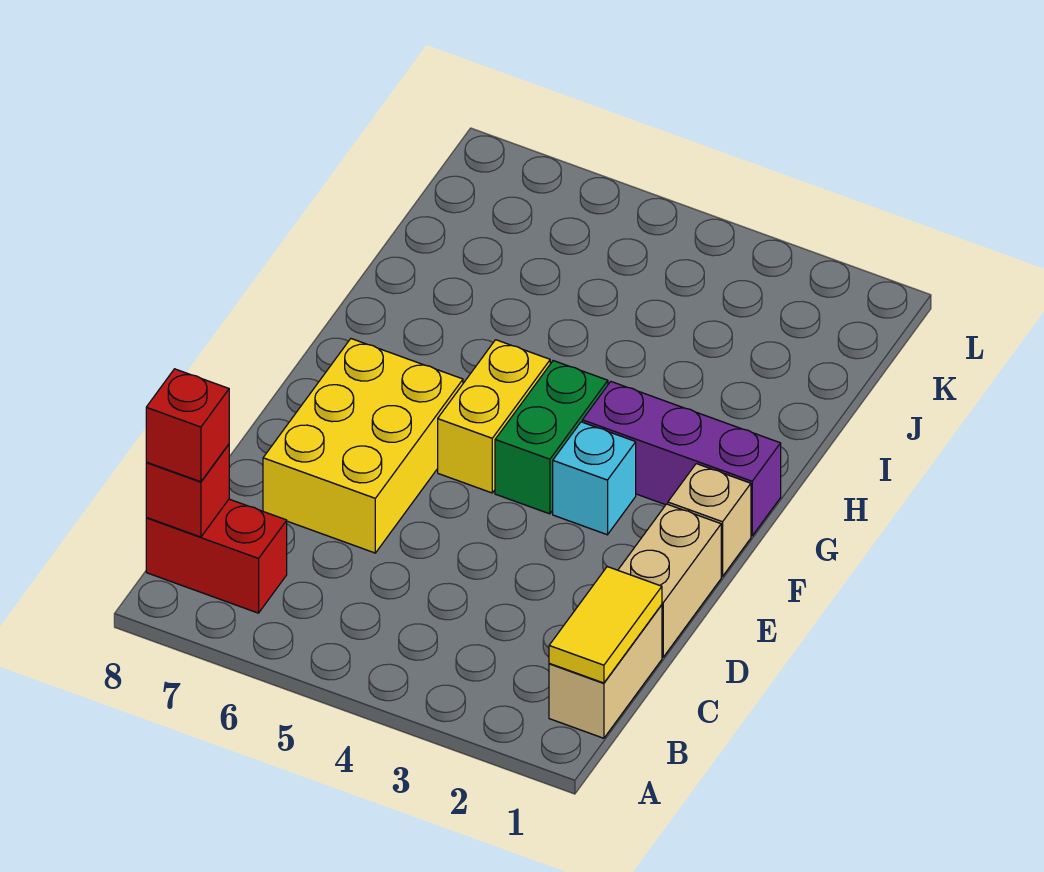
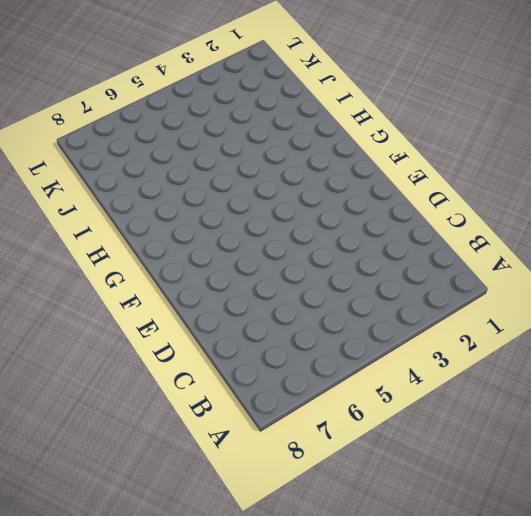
none -> tan 1x2 brick [549,605,662,738]
none -> red 1x2 brick [146,499,287,613]
none -> tan 1x2 brick [618,504,721,657]

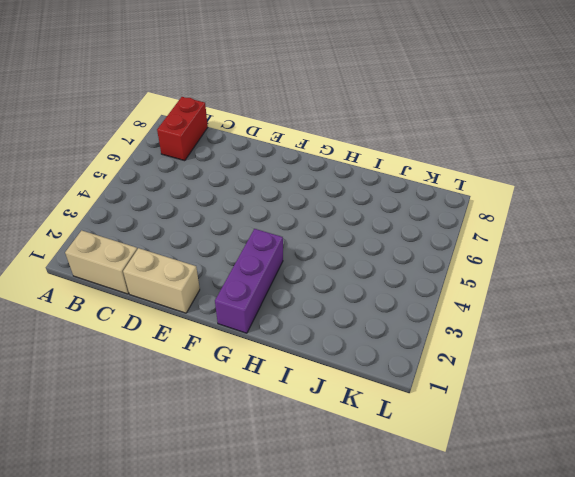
none -> yellow 2x3 brick [263,339,463,553]
none -> tan 1x1 brick [668,464,751,576]
none -> cyan 1x1 brick [553,422,636,535]

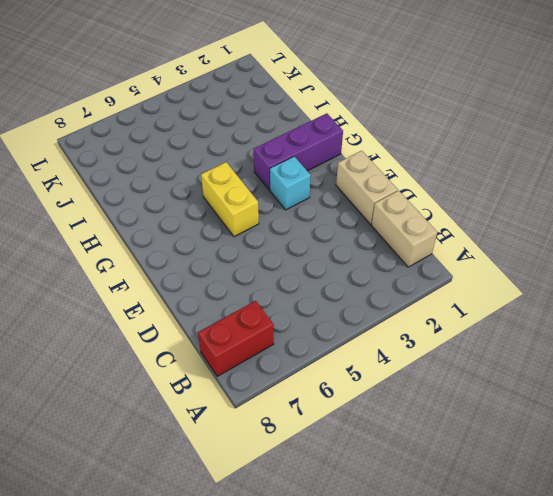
none -> yellow 2x3 brick [263,339,463,553]
none -> tan 1x1 brick [668,464,751,576]
none -> green 1x2 brick [495,361,608,514]

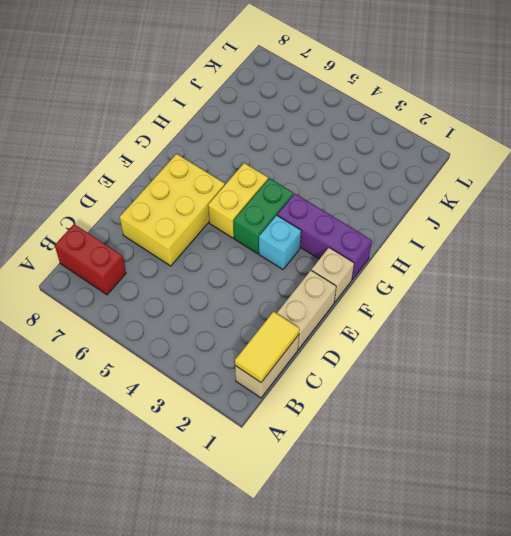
none -> red 1x1 brick [146,444,229,537]
none -> red 1x1 brick [146,369,229,482]

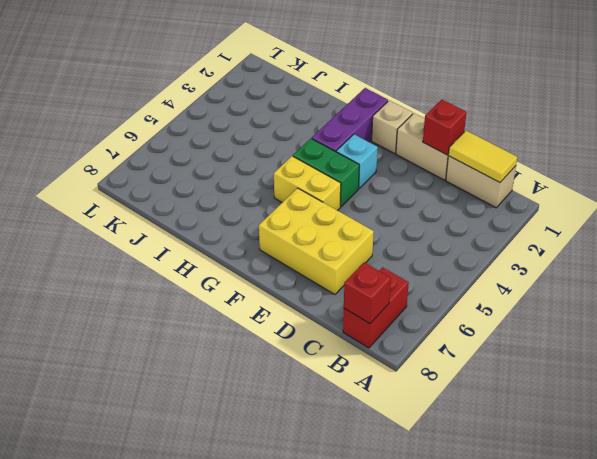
red 1x1 brick [423,100,467,155] -> red 1x1 brick moved to [146,369,229,482]

